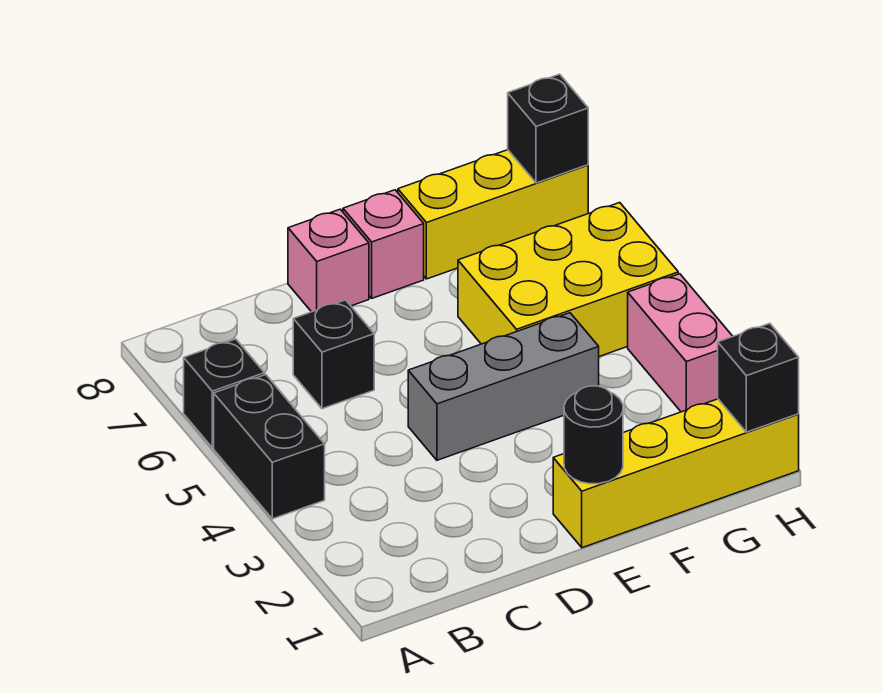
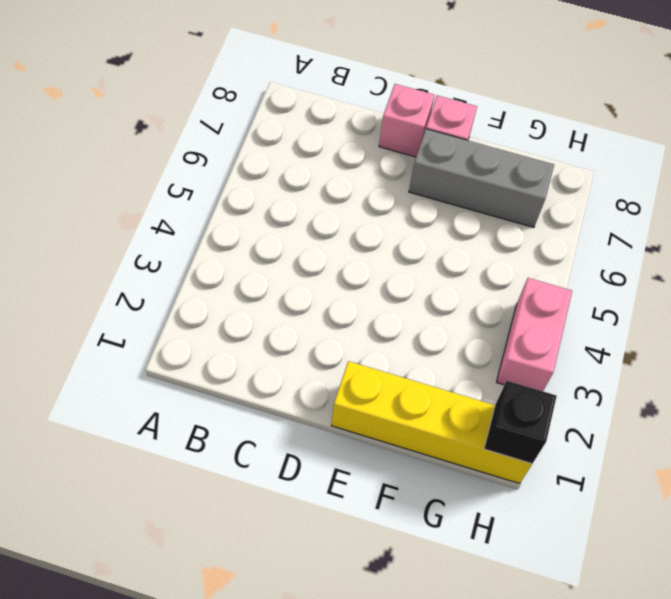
grey 1x3 brick [409,129,554,227] -> grey 1x3 brick moved to [408,313,599,460]
none -> black 1x2 brick [214,375,325,519]
none -> black 1x1 brick [184,339,264,448]
none -> black 1x1 brick [293,300,374,409]

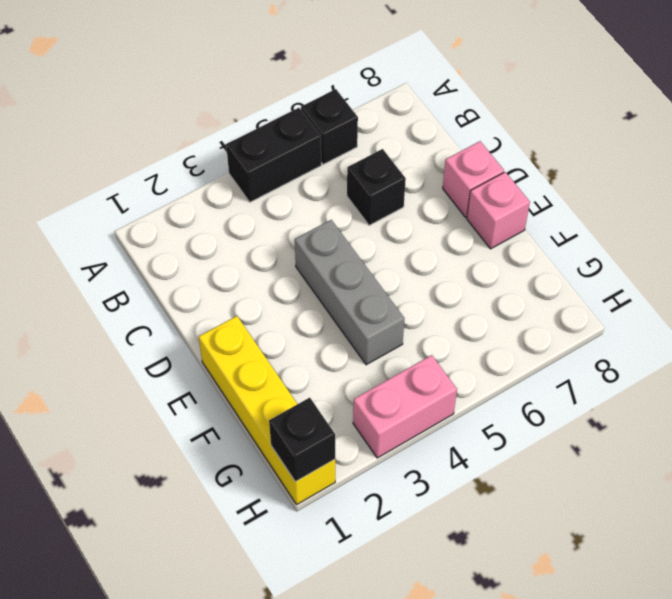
none -> yellow 2x3 brick [458,203,678,356]
none -> yellow 1x3 brick [398,150,588,279]
none -> black 1x1 round brick [564,386,623,484]

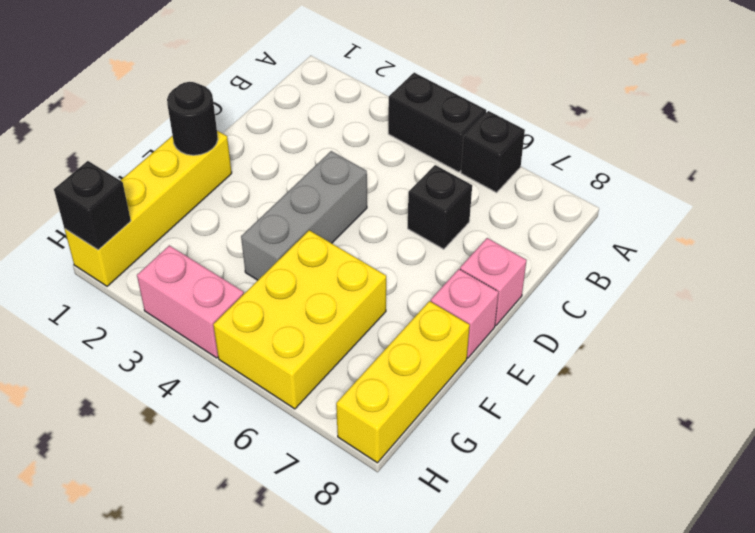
none -> black 1x1 brick [508,74,588,183]

